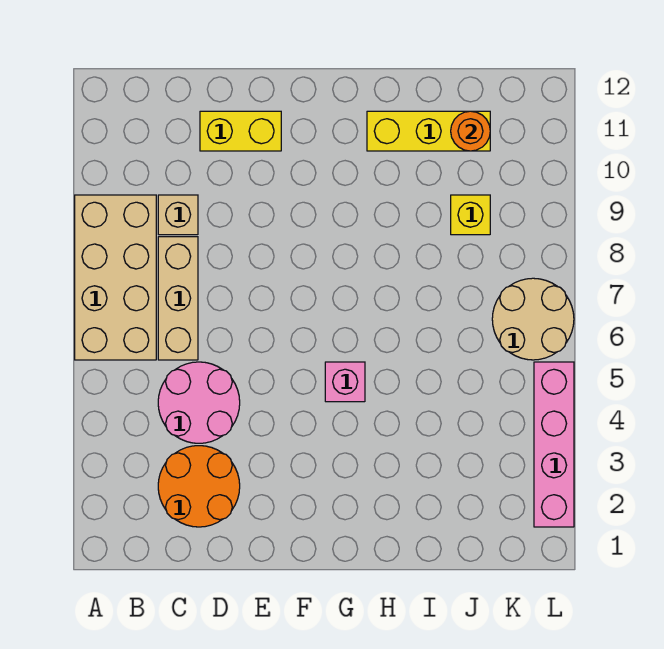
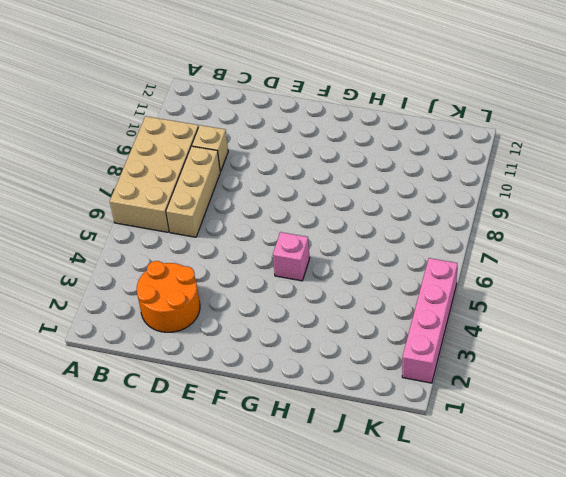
none -> pink 2x2 round brick [158,362,240,443]
none -> yellow 1x2 brick [200,111,281,151]
none -> yellow 1x3 brick [367,111,490,151]

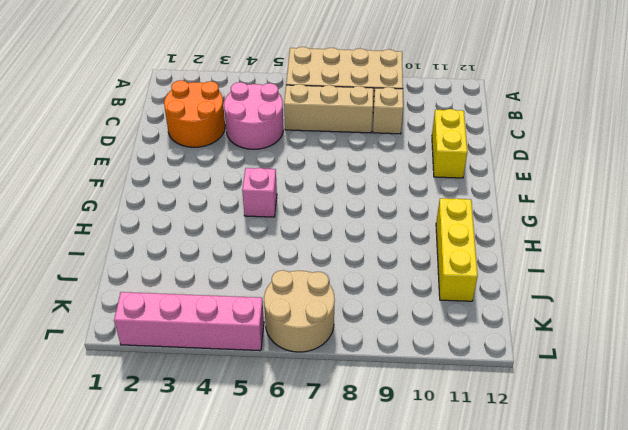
none -> yellow 1x1 brick [451,195,490,235]
none -> orange 1x1 round brick [451,111,490,151]

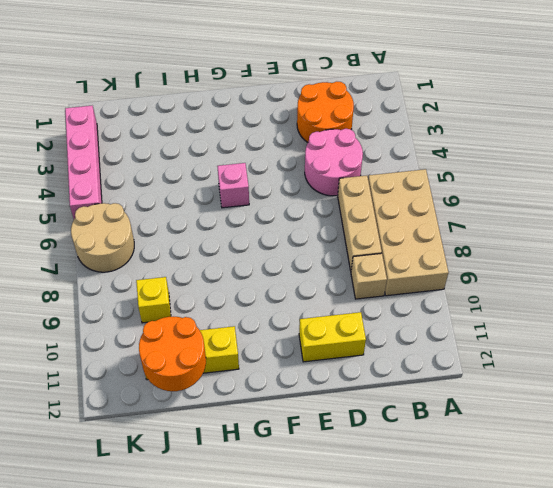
orange 2x2 round brick [139,317,206,391] -> orange 1x1 round brick [451,111,490,151]

